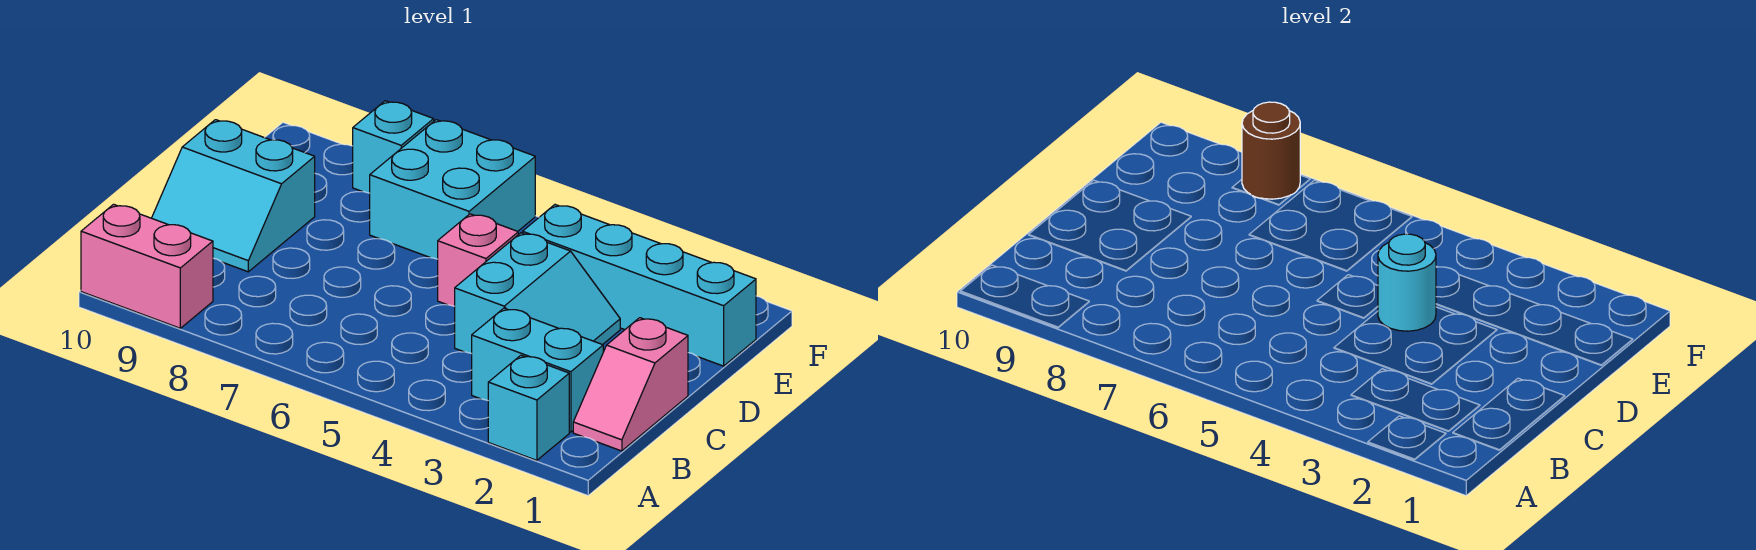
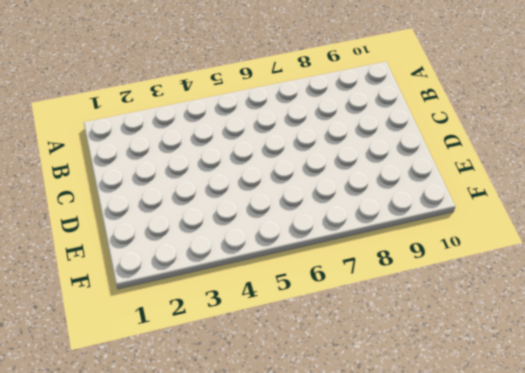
none -> cyan 1x1 brick [488,355,569,460]
none -> pink 1x2 brick [81,204,213,328]
none -> pink 1x2 slope [573,318,688,451]

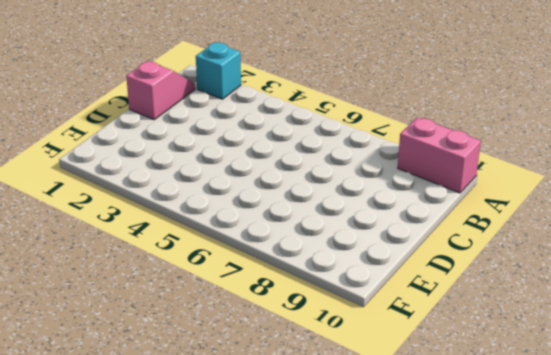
none -> cyan 1x2 brick [472,308,603,432]
none -> cyan 2x2 slope [455,233,620,354]
none -> cyan 2x2 slope [152,120,315,272]

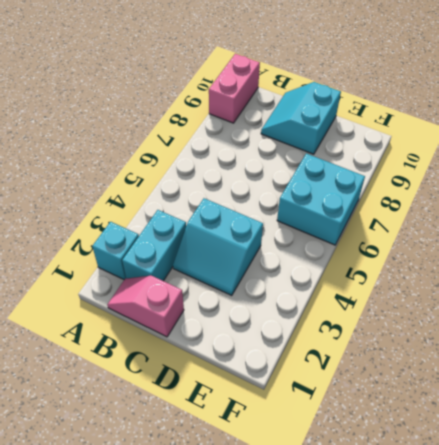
none -> pink 1x1 brick [438,214,518,306]
none -> cyan 1x4 brick [523,205,756,366]
none -> cyan 1x1 brick [353,101,434,193]

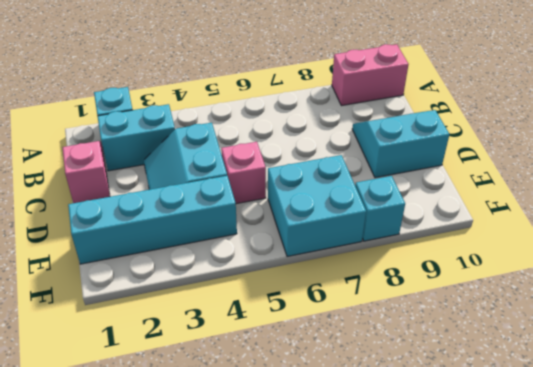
none -> cyan 1x1 round brick [1378,234,1436,331]
none -> brown 1x1 round brick [1242,102,1300,199]

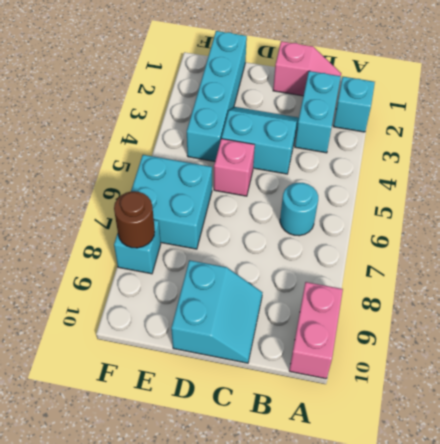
cyan 1x1 round brick [280,183,318,236] -> cyan 1x1 round brick moved to [1378,234,1436,331]

